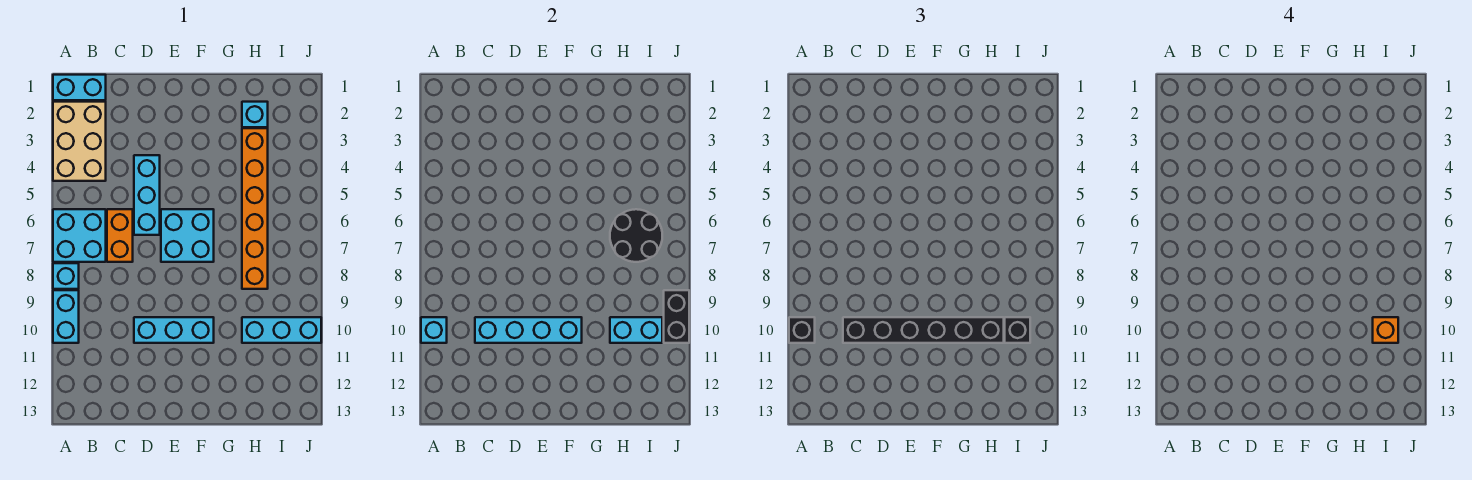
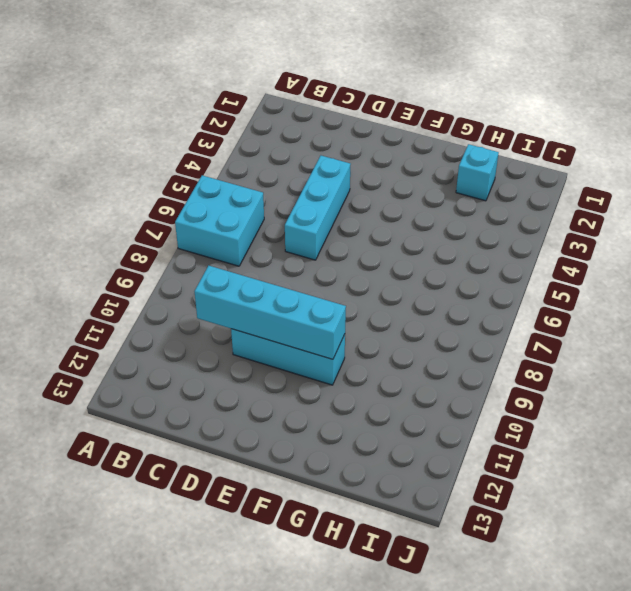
none -> cyan 1x2 brick [53,75,106,100]
none -> tan 2x3 brick [53,102,106,181]
none -> cyan 1x1 brick [53,263,79,289]

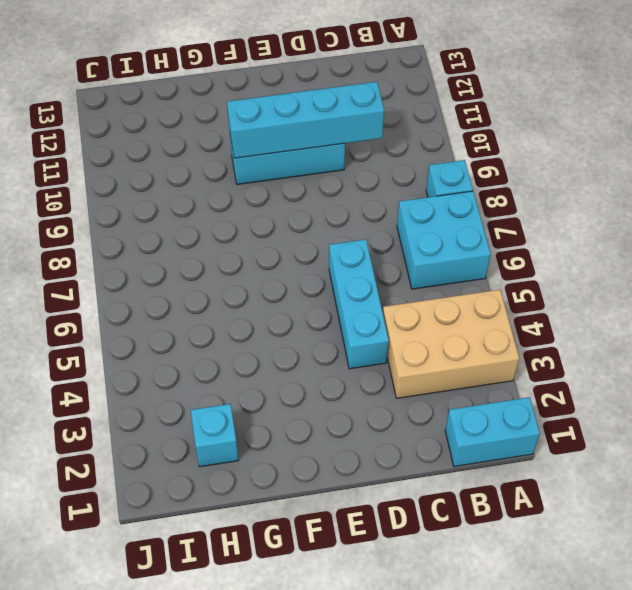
tan 2x3 brick [383,290,519,398] -> tan 2x3 brick turned to [53,102,106,181]
none -> cyan 1x2 brick [53,290,79,343]
none -> orange 1x2 brick [107,209,133,262]
none -> cyan 2x2 brick [161,209,214,262]

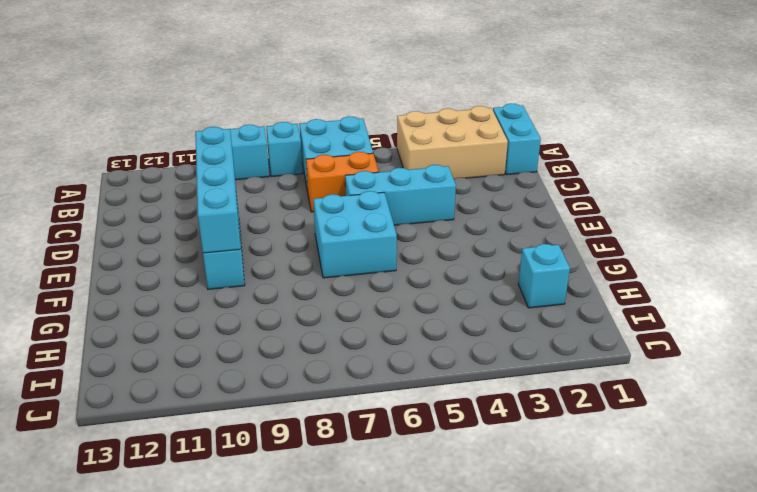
none -> orange 1x6 brick [242,128,268,289]
none -> cyan 1x3 brick [242,317,321,343]
none -> cyan 1x1 brick [421,317,447,343]

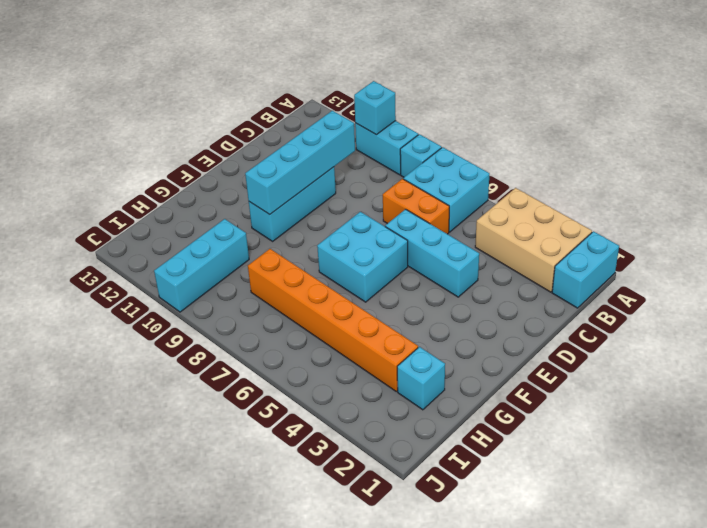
none -> black 2x2 round brick [610,209,662,262]
none -> cyan 1x2 brick [610,317,662,343]
none -> black 1x2 brick [664,290,689,343]

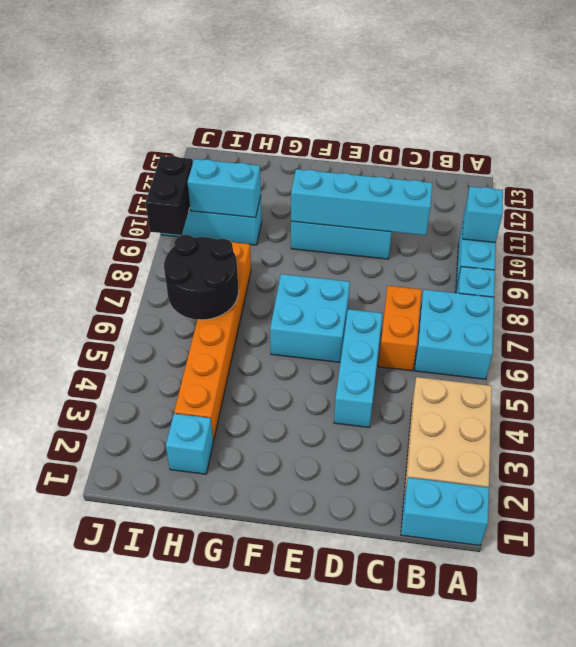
none -> black 1x1 brick [789,317,815,343]
none -> black 1x6 brick [843,317,1004,343]
none -> black 1x1 brick [1005,317,1030,343]

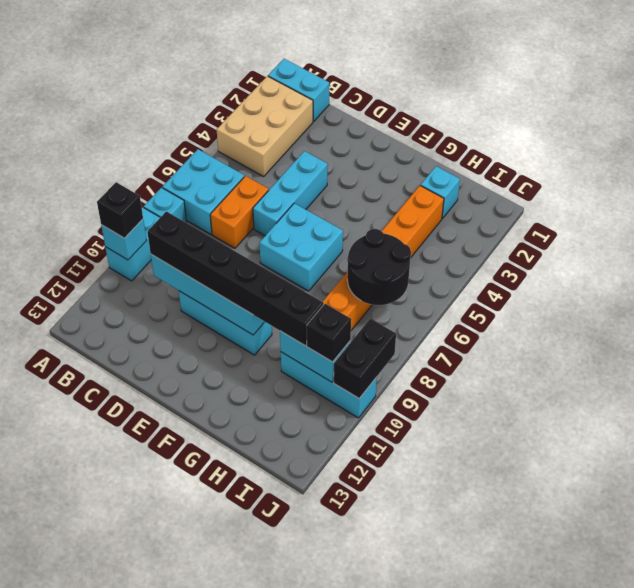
none -> orange 1x1 brick [1373,317,1398,343]

